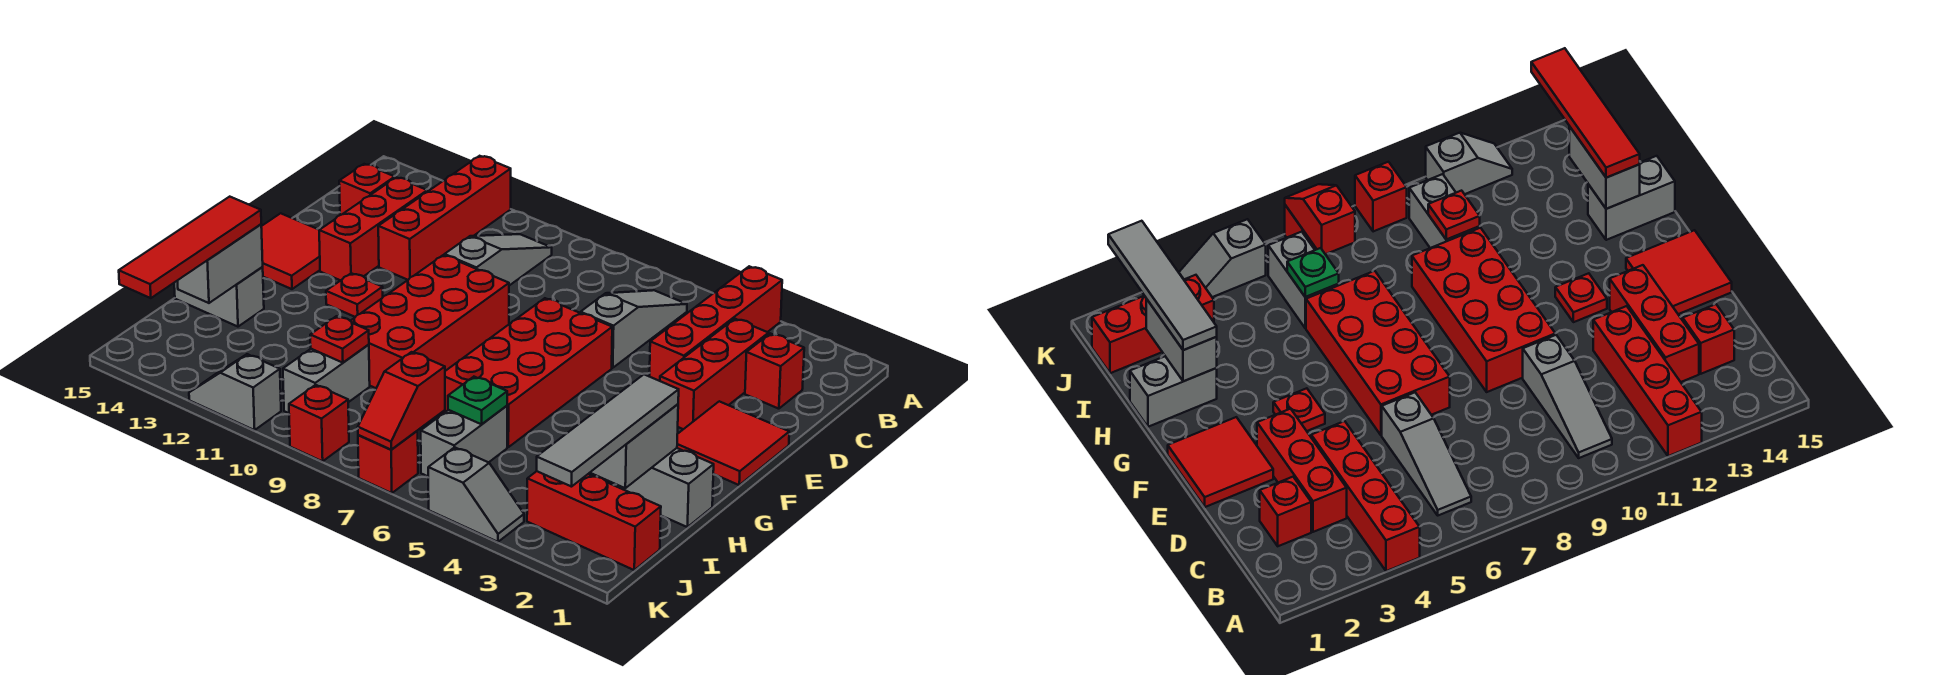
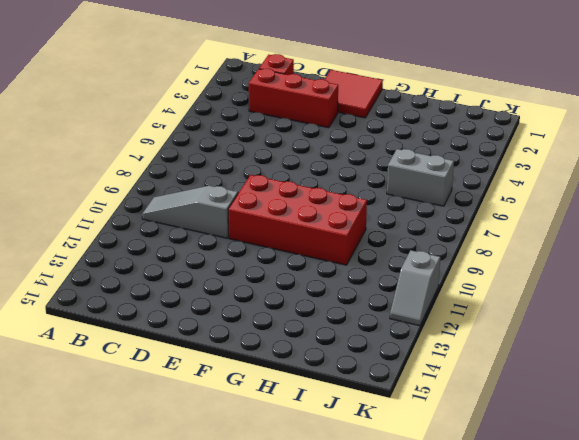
none -> red 1x4 brick [649,266,782,381]
none -> red 1x4 brick [378,156,511,280]
none -> grey 1x3 slope [581,290,687,368]
none -> red 1x3 brick [319,177,427,280]

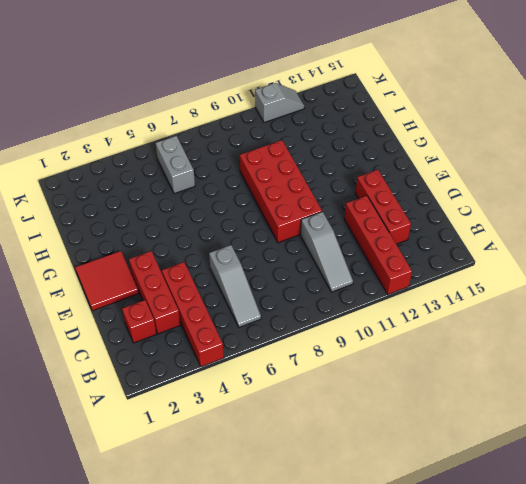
none -> red 1x1 brick [339,164,395,215]
none -> red 2x4 brick [441,298,612,447]
none -> red 2x2 tile [261,213,320,289]
none -> red 1x1 plate [1273,388,1325,431]

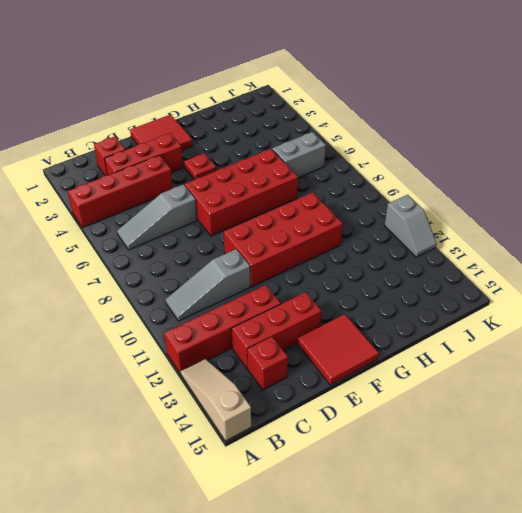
tan 1x3 slope [180,359,251,441] -> none
none -> red 1x1 plate [326,273,383,317]
none -> grey 1x2 brick [617,448,714,527]
none -> grey 1x2 brick [174,267,264,327]
none -> grey 1x2 brick [283,345,370,413]

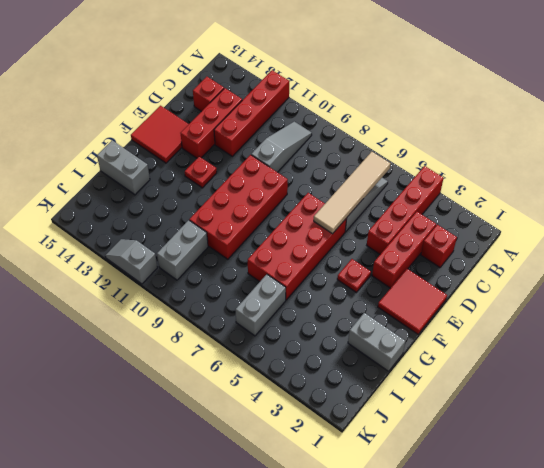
tan 1x4 tile [314,152,391,234] -> none
none -> red 1x3 brick [527,471,661,570]
none -> grey 1x2 slope [428,447,524,542]
none -> red 1x1 brick [358,431,418,493]
none -> red 1x1 brick [289,385,349,461]

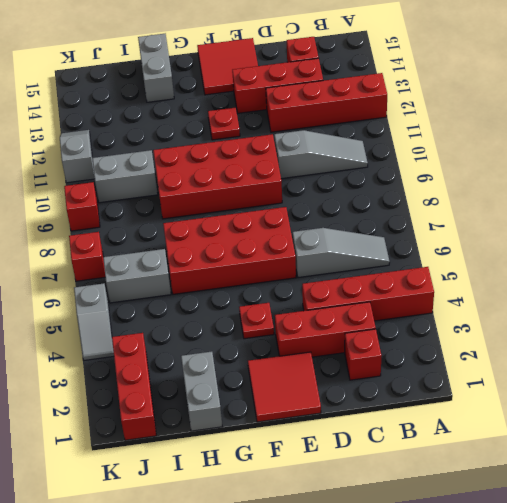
none -> grey 1x2 brick [591,404,678,488]
none -> grey 1x2 brick [178,224,263,303]
none -> green 1x1 plate [448,377,507,424]
none -> red 1x1 plate [310,316,369,363]

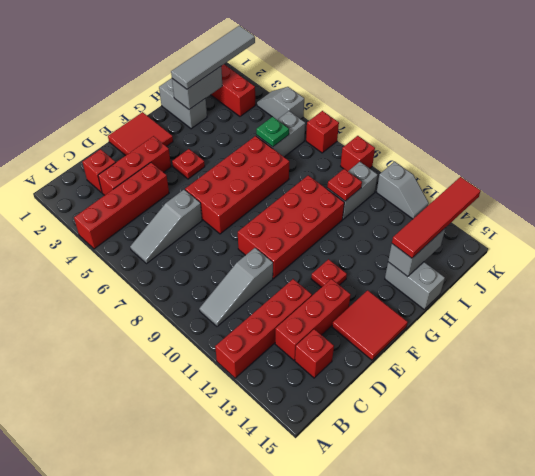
none -> red 1x2 slope [358,352,445,449]

